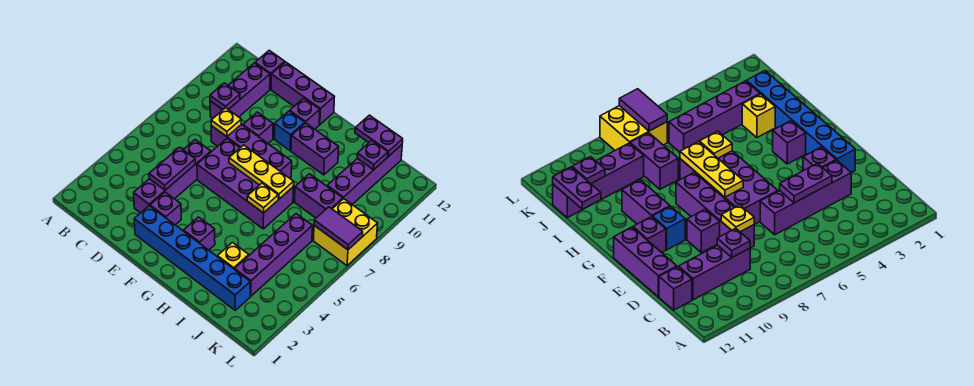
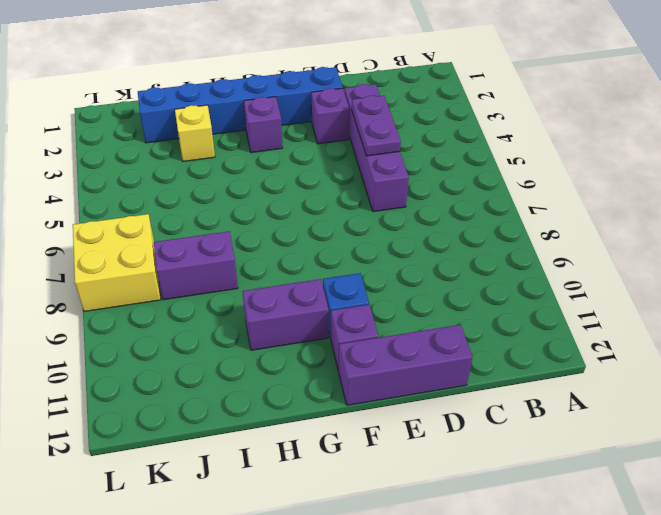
none -> purple 1x3 brick [210,63,270,119]
none -> purple 1x1 brick [255,50,285,89]
none -> purple 1x4 brick [211,125,292,178]

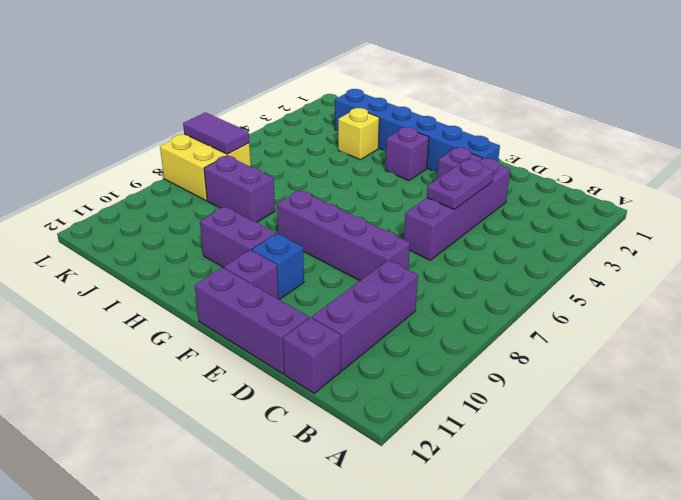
none -> purple 2x4 brick [197,139,293,229]
none -> purple 1x1 brick [243,112,273,144]
none -> purple 1x4 brick [235,214,312,296]

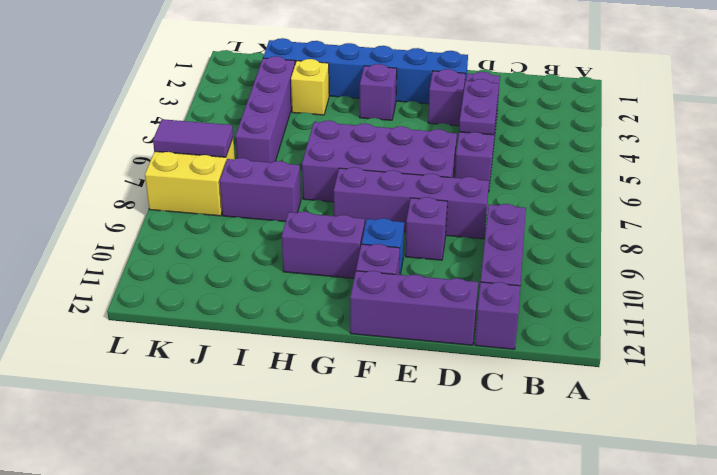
none -> purple 1x4 brick [327,145,402,204]
none -> purple 1x1 plate [210,83,240,110]
none -> yellow 1x1 plate [211,108,241,137]

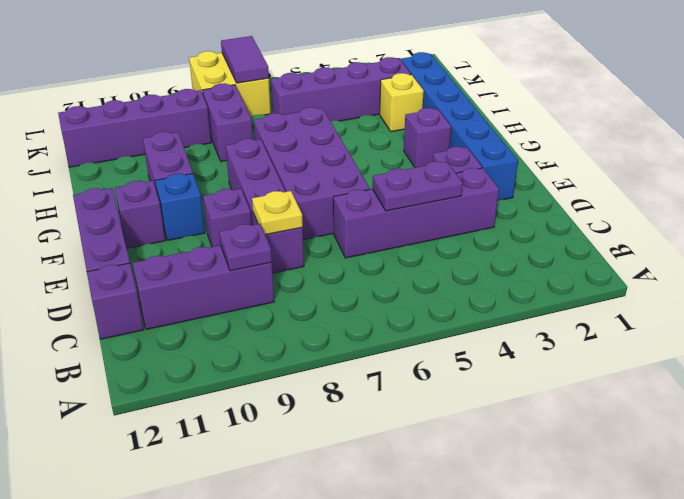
none -> yellow 1x3 plate [229,145,294,199]
none -> yellow 1x1 plate [247,183,278,213]
none -> purple 1x2 plate [355,115,403,157]

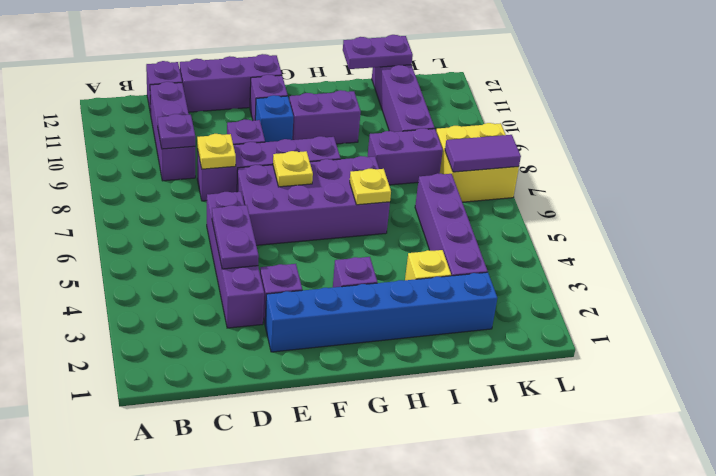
yellow 1x1 plate [273,151,313,187] -> yellow 1x3 plate [229,145,294,199]
none -> purple 1x1 plate [357,141,388,170]

